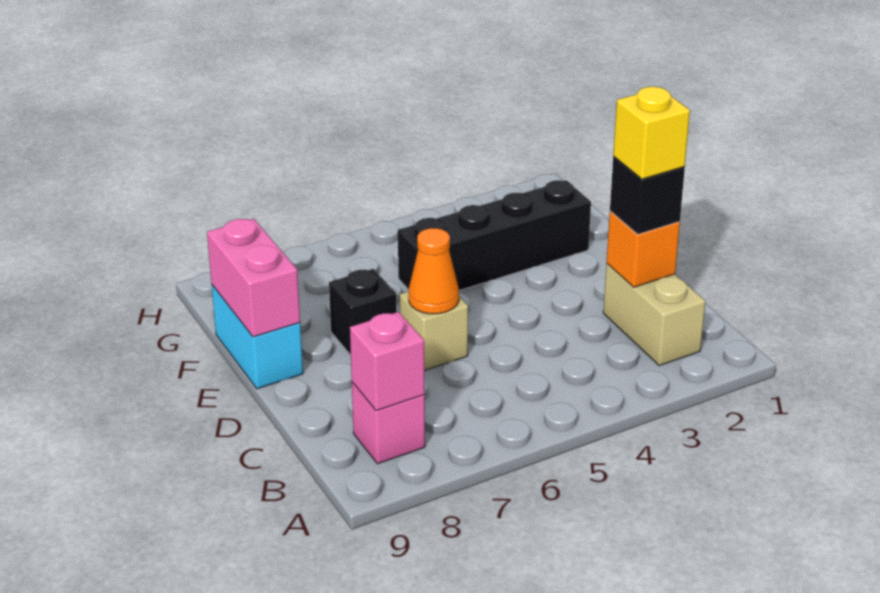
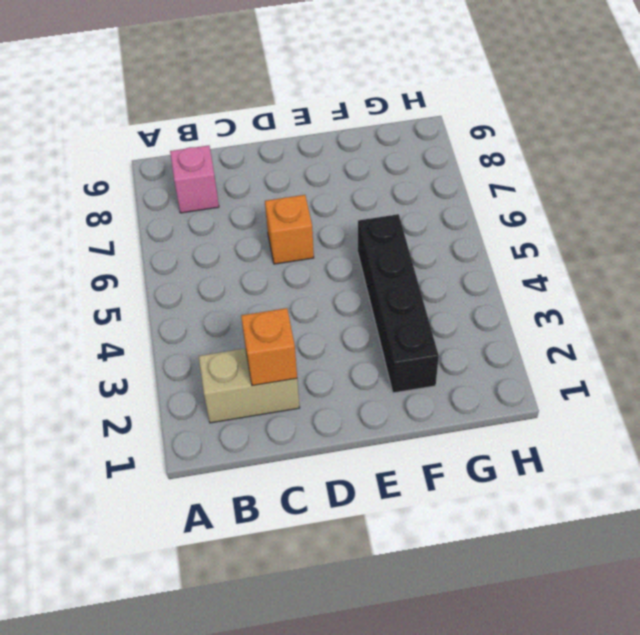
orange 1x1 brick [265,195,314,264] -> tan 1x1 brick [400,291,468,371]
none -> black 1x1 brick [329,269,397,355]
none -> cyan 1x2 brick [212,285,303,389]
none -> pink 1x1 brick [350,312,425,411]

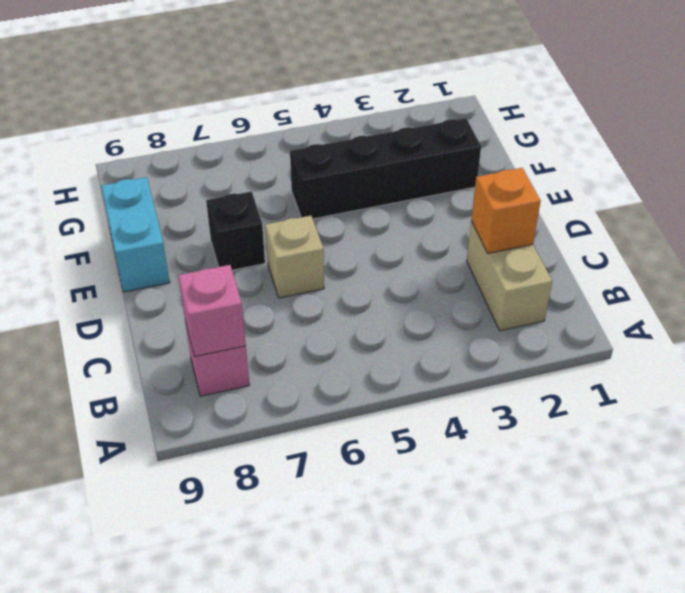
none -> orange 1x1 cone [409,228,459,314]
none -> pink 1x2 brick [207,218,300,337]
none -> black 1x1 brick [610,156,685,234]

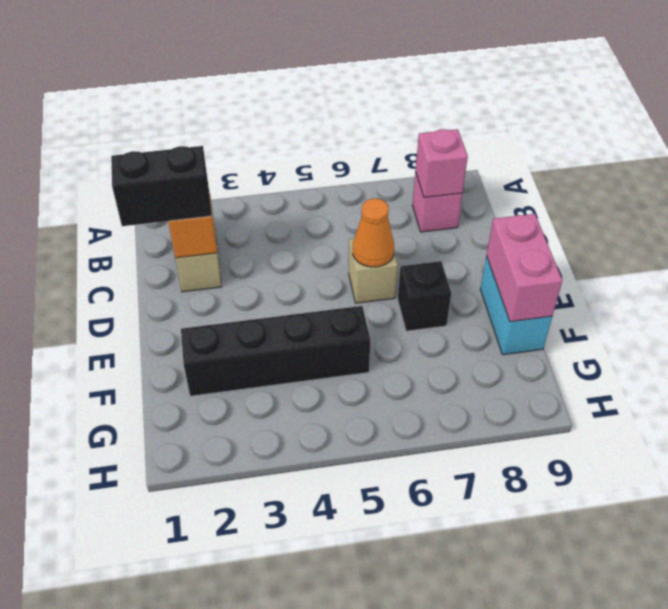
black 1x2 brick [111,146,212,226] -> black 1x1 brick [610,156,685,234]
none -> yellow 1x1 brick [613,87,690,179]

